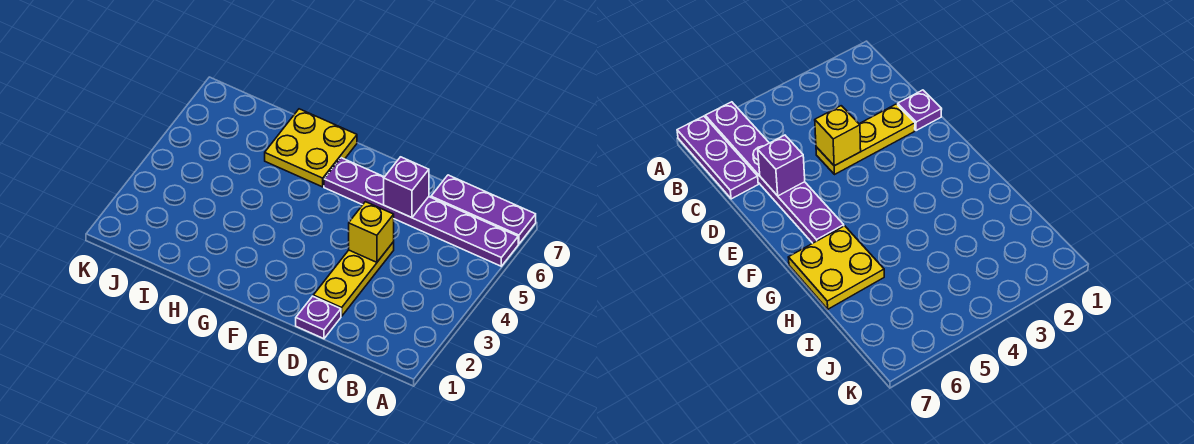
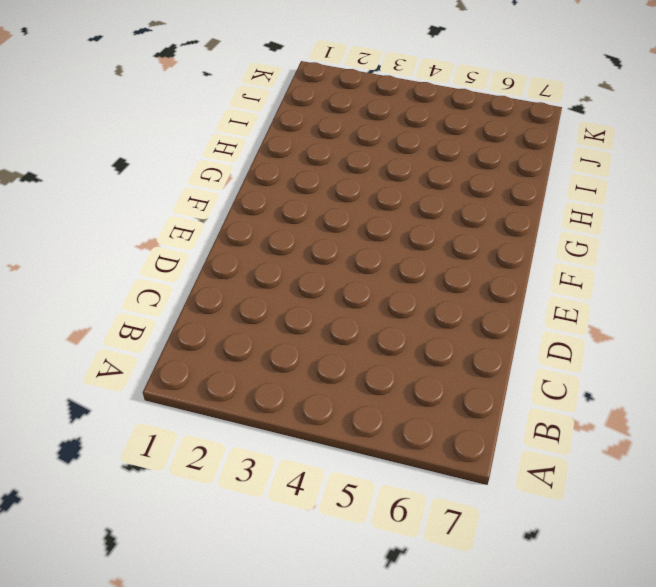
none -> purple 1x6 plate [324,158,518,266]
none -> purple 1x3 plate [431,175,536,244]

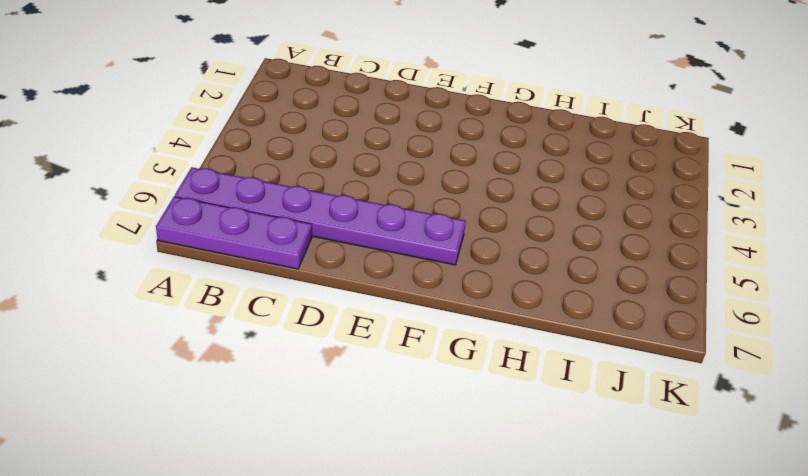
none -> purple 1x1 plate [296,296,341,339]
none -> yellow 1x3 plate [313,242,394,316]

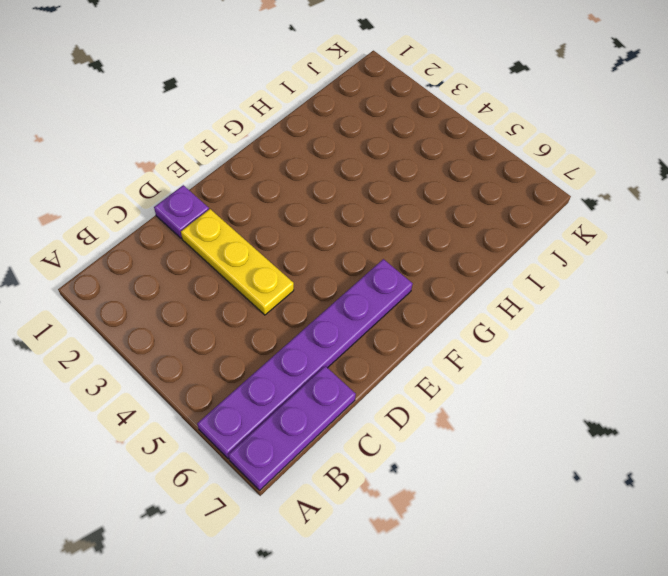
none -> yellow 2x2 plate [265,109,357,187]
none -> yellow 1x1 brick [349,202,394,262]

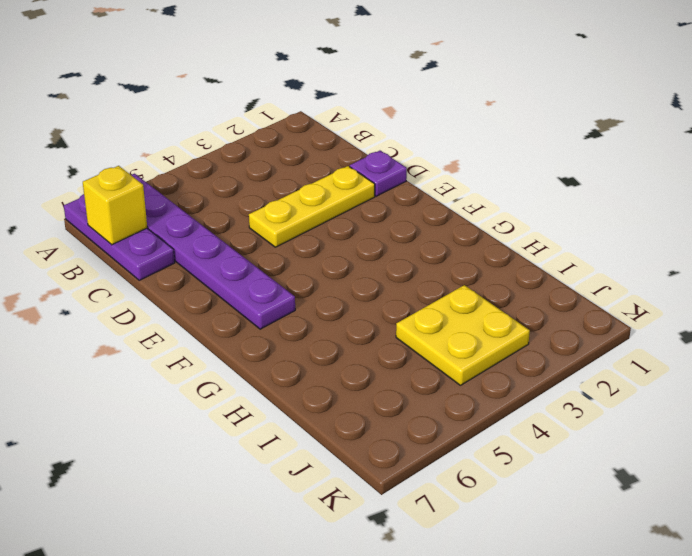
yellow 1x1 brick [83,166,147,245] -> yellow 1x1 brick moved to [349,202,394,262]
yellow 2x2 plate [396,285,530,385] -> yellow 2x2 plate moved to [265,109,357,187]
none -> purple 1x1 brick [384,157,429,218]

